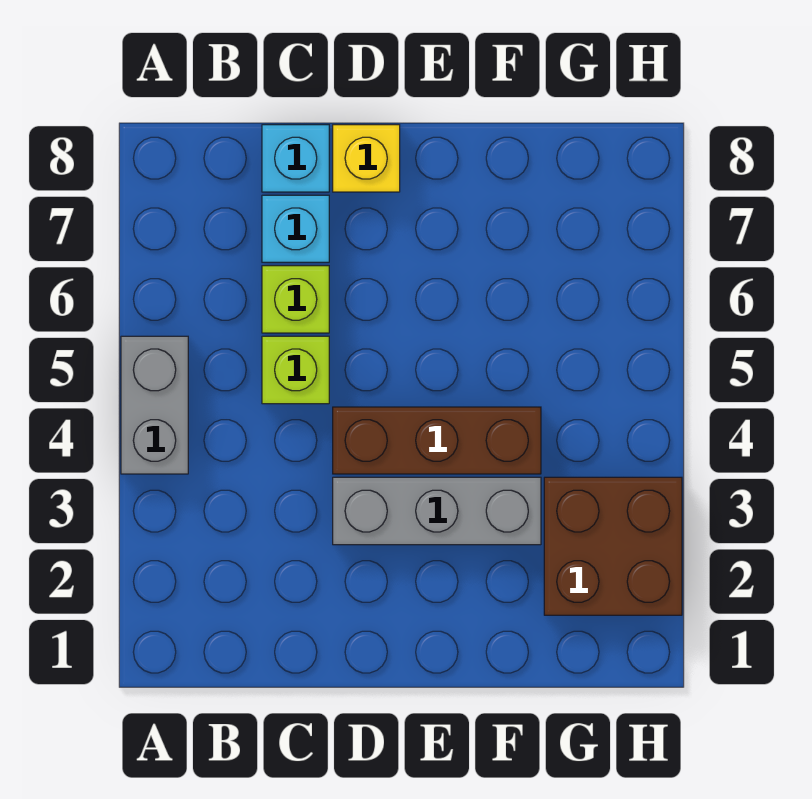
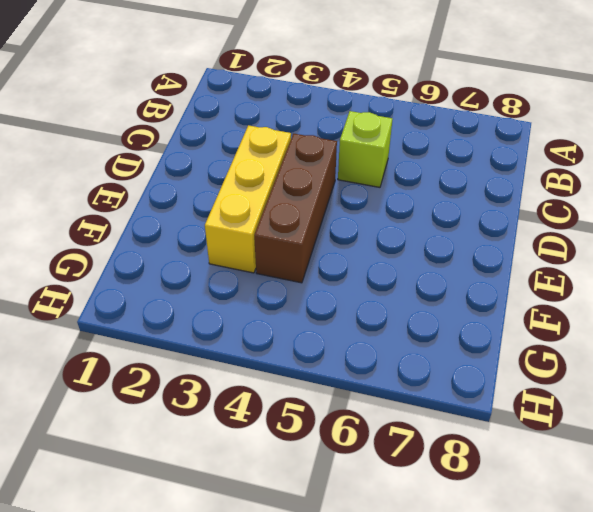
yellow 1x3 brick [205,125,291,273] -> grey 1x3 brick [333,477,541,545]
none -> grey 1x2 brick [121,336,188,474]
none -> lime 1x1 brick [262,266,329,333]

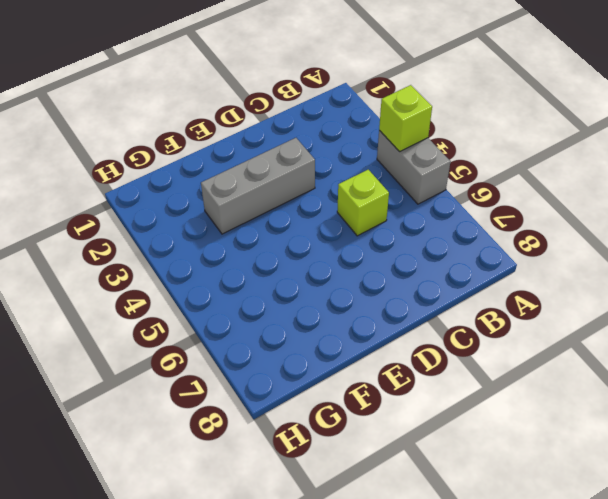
lime 1x1 brick [379,85,432,152] -> lime 1x1 brick moved to [262,266,329,333]
none -> cyan 1x1 brick [262,195,329,262]
none -> cyan 1x1 brick [262,125,329,192]

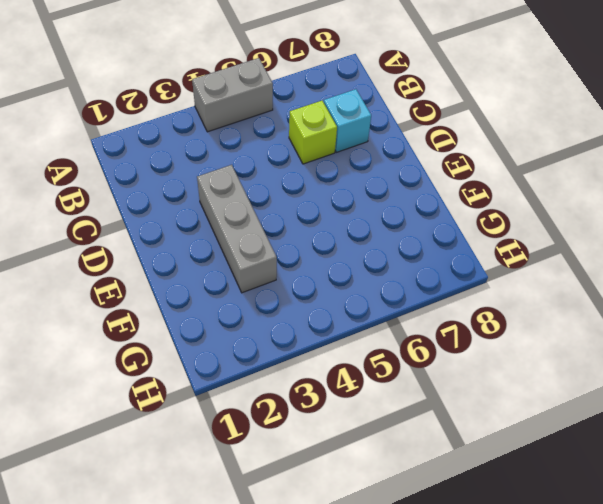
none -> lime 1x1 brick [262,336,329,404]
none -> cyan 1x1 brick [262,125,329,192]

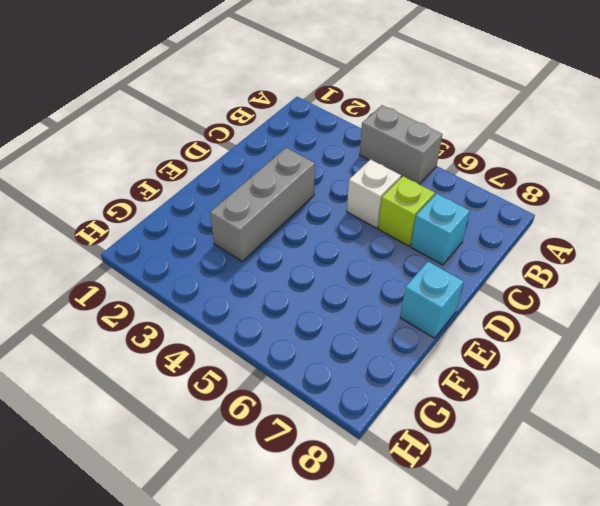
white 1x1 brick [347,159,401,228] -> lime 1x1 brick [262,336,329,404]
cyan 1x1 brick [400,262,464,338] -> cyan 1x1 brick moved to [262,125,329,192]
none -> brown 1x3 brick [333,407,541,474]
none -> yellow 1x1 brick [333,125,400,192]

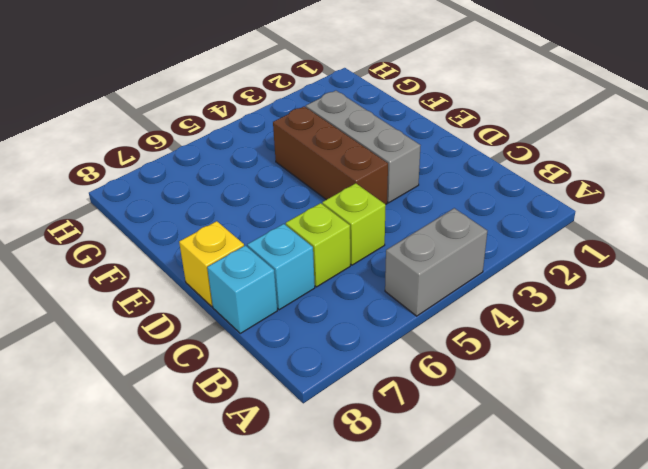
none -> brown 2x2 brick [544,477,682,615]

